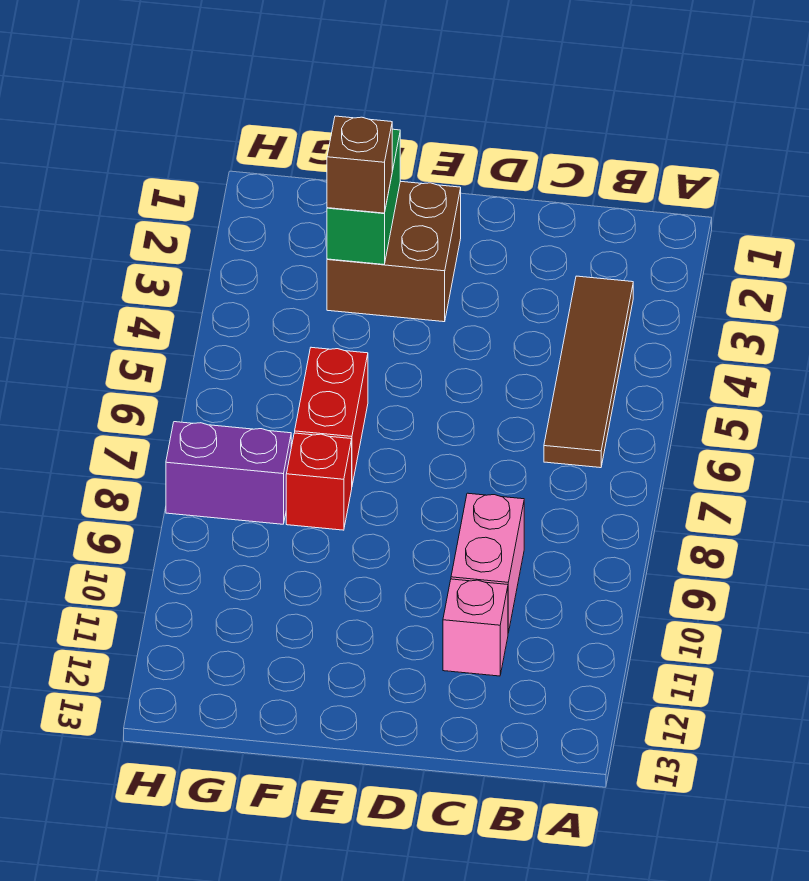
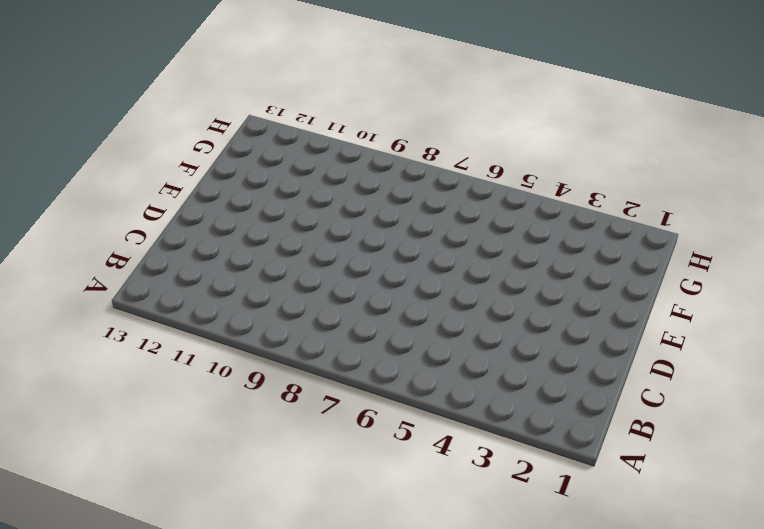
none -> brown 1x4 tile [544,276,633,468]
none -> pink 1x2 brick [451,493,524,633]

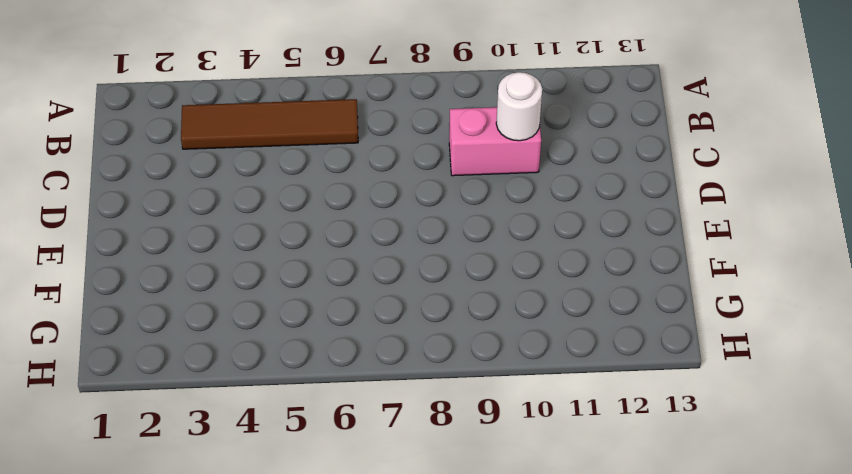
white 1x1 round brick [496,72,542,141] -> none
none -> pink 1x1 brick [443,579,508,676]
none -> brown 2x2 brick [327,181,461,322]

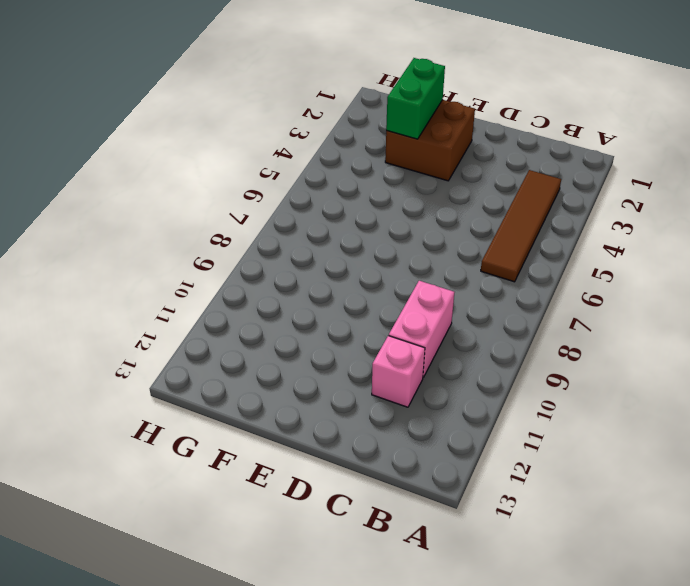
none -> red 1x2 brick [295,347,368,485]
none -> red 1x1 brick [286,433,352,530]

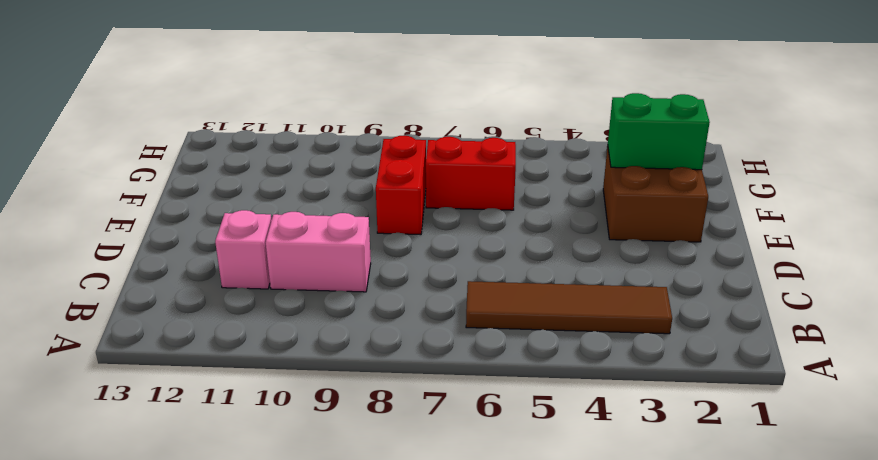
red 1x2 brick [376,136,426,235] -> red 1x1 brick [286,433,352,530]
none -> purple 1x2 brick [166,422,291,524]
none -> brown 1x1 brick [327,116,392,213]

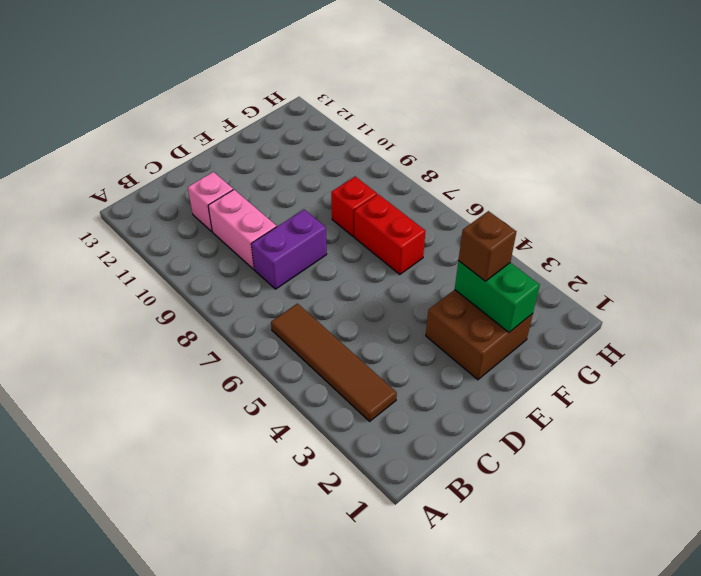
purple 1x2 brick [251,209,327,289] -> purple 1x2 brick moved to [166,422,291,524]

